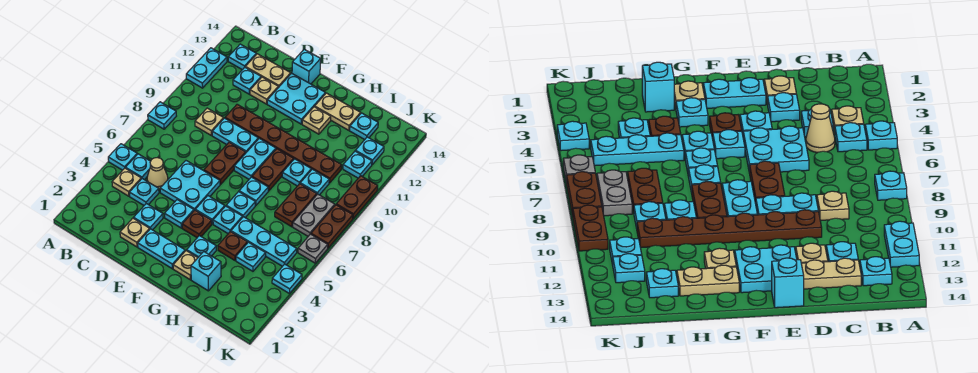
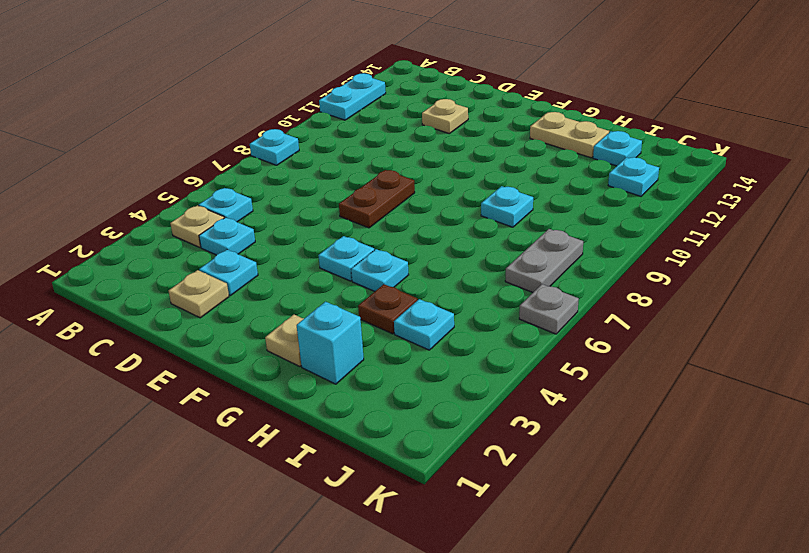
none -> cyan 1x1 plate [108,144,137,170]
none -> cyan 1x1 plate [228,44,256,70]
none -> tan 1x1 cone [147,158,168,189]
none -> tan 1x1 plate [195,108,224,135]

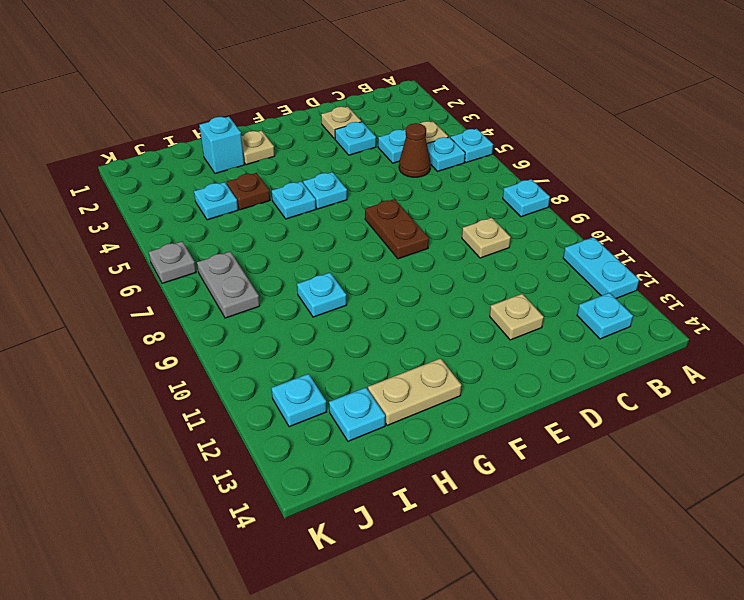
brown 1x1 cone [399,123,431,177] -> tan 1x1 cone [147,158,168,189]
none -> cyan 1x1 plate [233,67,261,94]
none -> tan 1x2 plate [245,54,291,88]
none -> cyan 2x2 plate [160,161,220,210]
none -> cyan 1x2 plate [212,118,258,152]

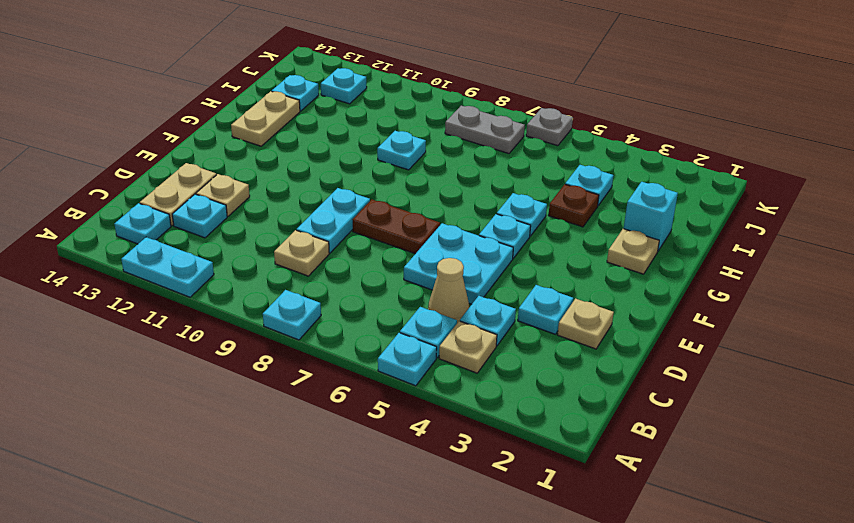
none -> brown 1x6 plate [225,104,342,183]
none -> cyan 1x2 plate [138,229,185,269]
none -> cyan 1x1 plate [165,200,194,228]
none -> cyan 2x2 plate [267,73,325,124]

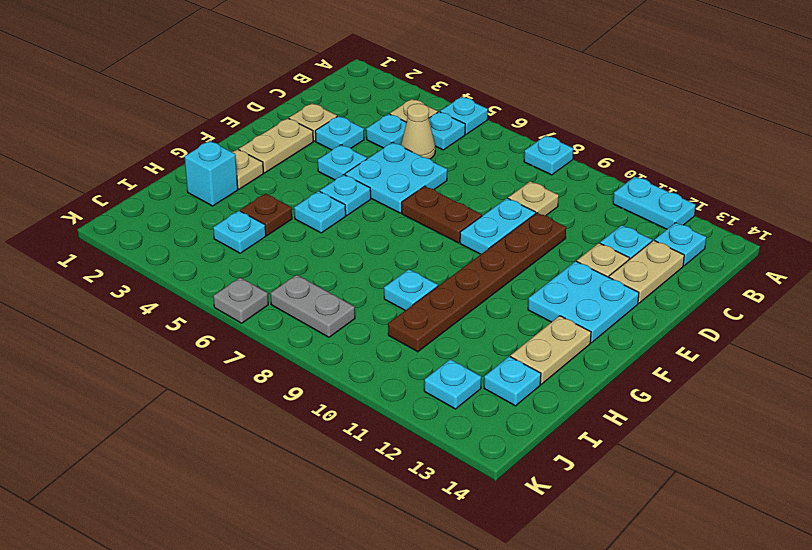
tan 1x2 plate [239,118,313,173] -> cyan 1x2 plate [138,229,185,269]
none -> cyan 1x1 brick [292,49,321,84]
none -> brown 1x1 plate [182,210,212,237]
none -> cyan 1x2 plate [234,138,276,179]
none -> cyan 1x1 plate [187,236,216,257]

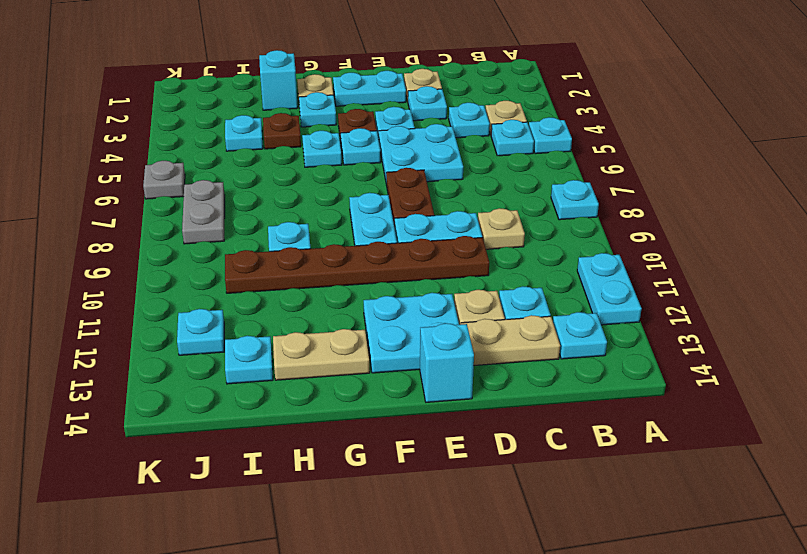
none -> tan 1x1 cone [147,158,168,189]
none -> cyan 1x1 plate [226,192,255,218]
none -> cyan 1x1 plate [239,177,268,205]
none -> brown 1x2 plate [252,149,294,191]

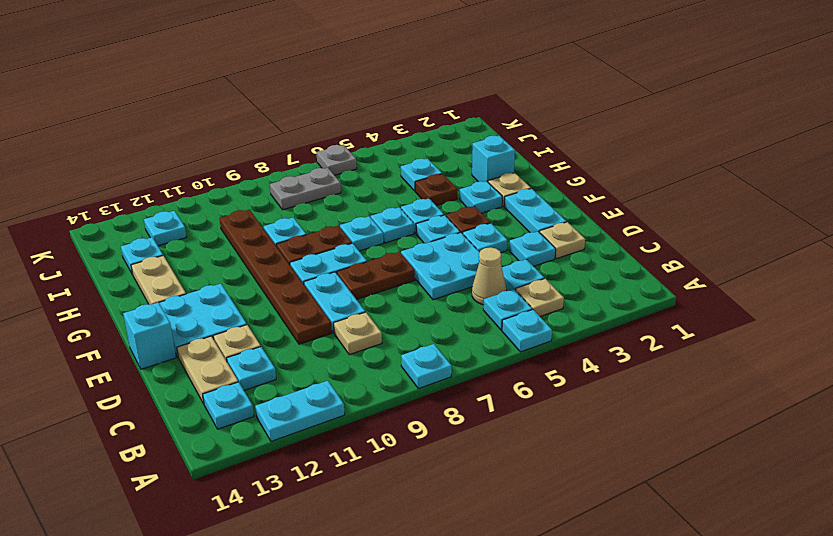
none -> tan 1x1 plate [302,107,331,134]
none -> cyan 1x3 plate [231,217,297,266]
none -> brown 1x2 plate [275,184,317,227]
none -> cyan 1x1 plate [300,169,329,195]

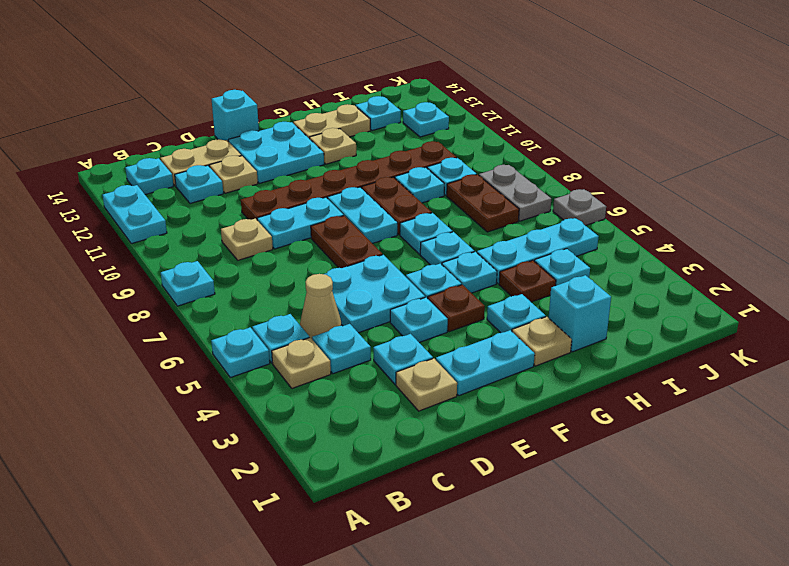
none -> cyan 1x1 plate [343,151,372,178]
none -> cyan 1x1 plate [272,264,302,294]
none -> brown 1x2 plate [311,205,353,248]
none -> brown 1x2 plate [336,176,378,218]

